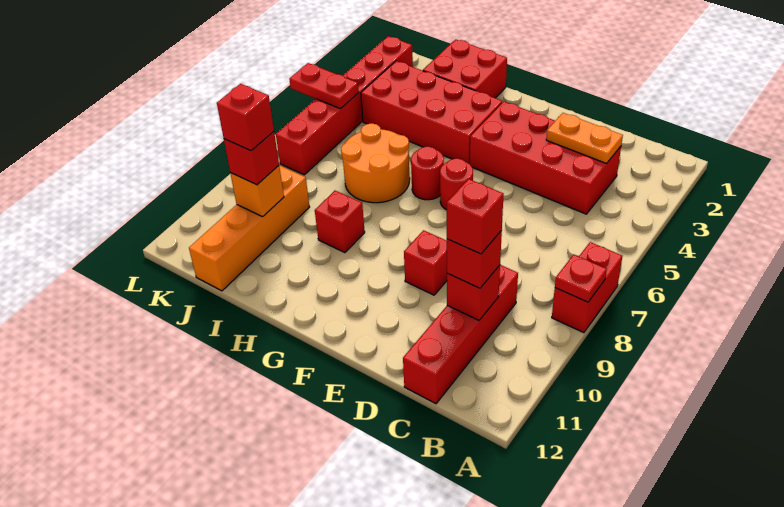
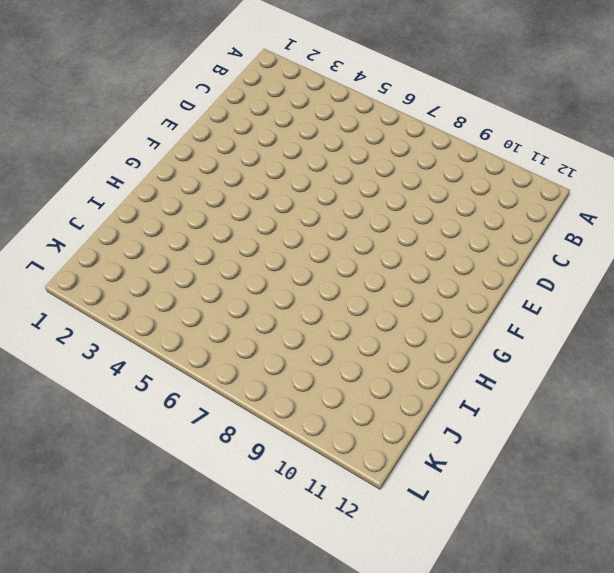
none -> red 1x2 brick [552,242,622,333]
none -> red 2x4 brick [470,102,621,214]
none -> red 1x4 brick [403,265,518,404]

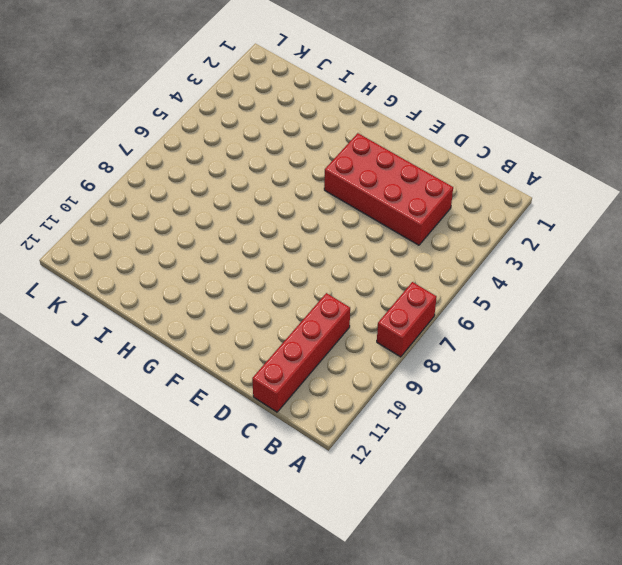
none -> red 1x1 brick [404,230,447,295]
none -> red 1x1 round brick [440,158,473,210]
none -> red 2x4 brick [361,61,502,164]

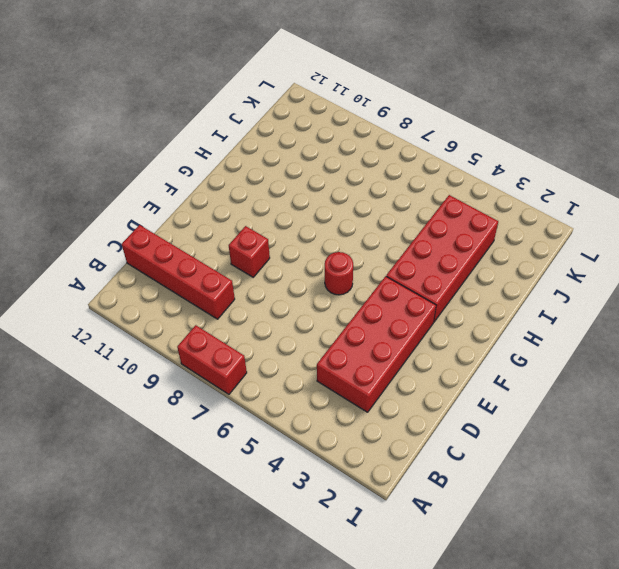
none -> red 1x1 round brick [411,146,444,200]
none -> red 2x2 brick [423,39,507,98]
none -> orange 2x2 round brick [341,123,410,203]

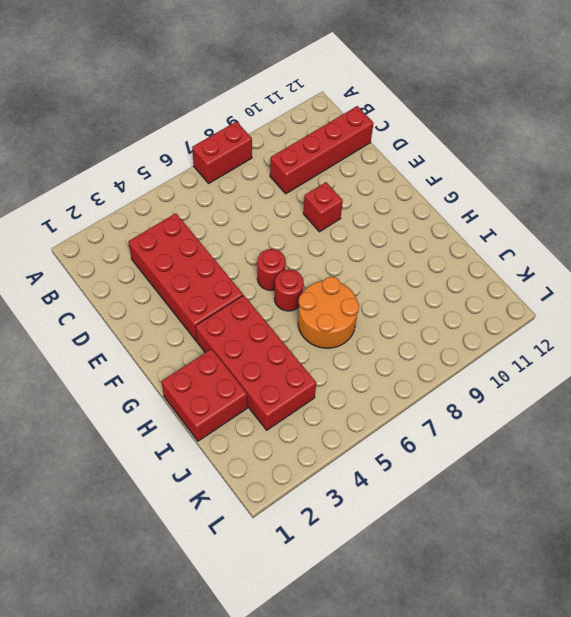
none -> red 1x1 brick [315,191,365,253]
none -> orange 1x4 brick [189,166,309,291]
none -> red 1x6 brick [276,36,413,175]

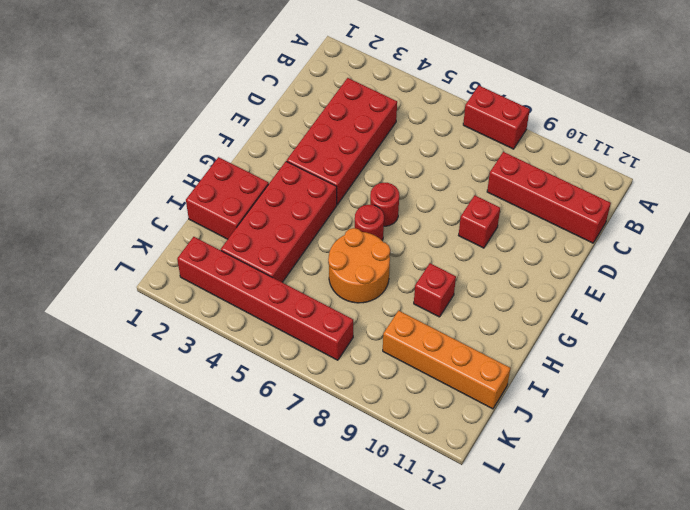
none -> red 1x1 plate [555,254,607,302]
none -> orange 1x2 plate [546,113,623,163]
none -> red 1x1 brick [447,265,500,320]

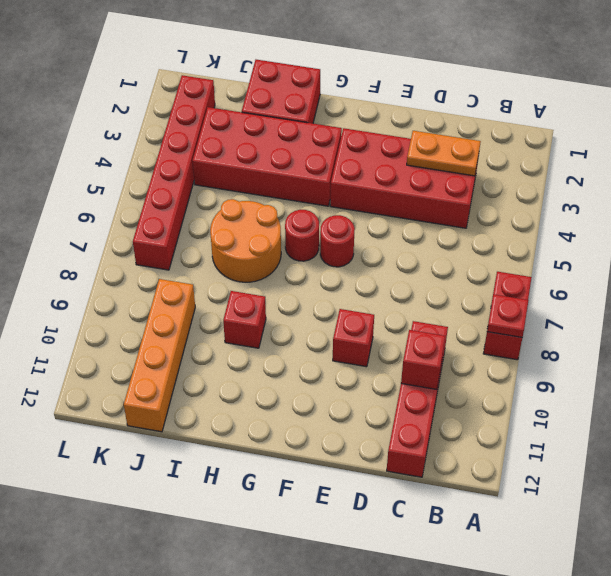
none -> orange 1x1 brick [230,166,284,217]
none -> red 1x2 plate [289,63,359,109]
none -> red 1x1 brick [447,231,502,288]

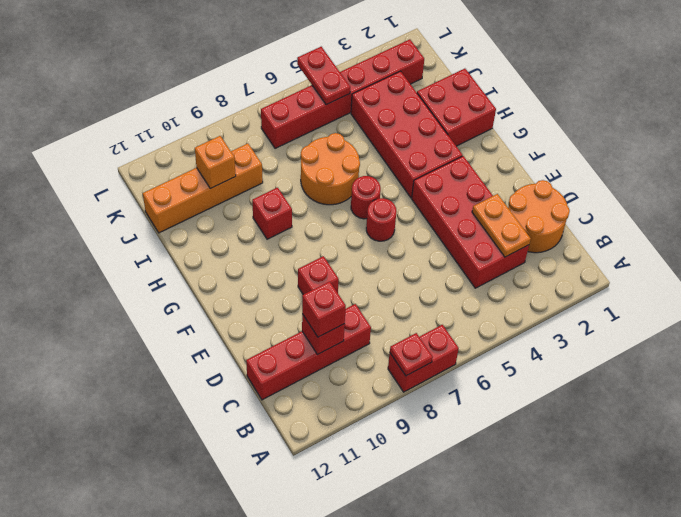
orange 2x2 round brick [508,180,570,253] -> none
none -> red 1x1 brick [224,132,279,185]
none -> red 1x1 brick [447,179,504,254]
none -> red 1x1 brick [217,84,274,151]

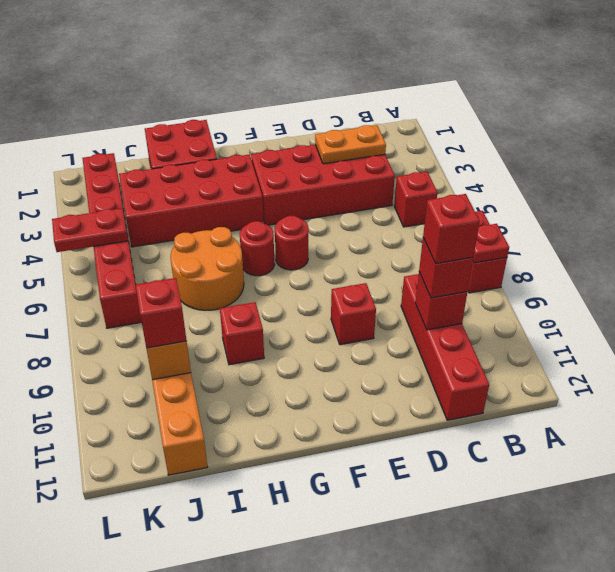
red 1x1 brick [394,172,438,227] -> red 1x1 brick moved to [217,84,274,151]

